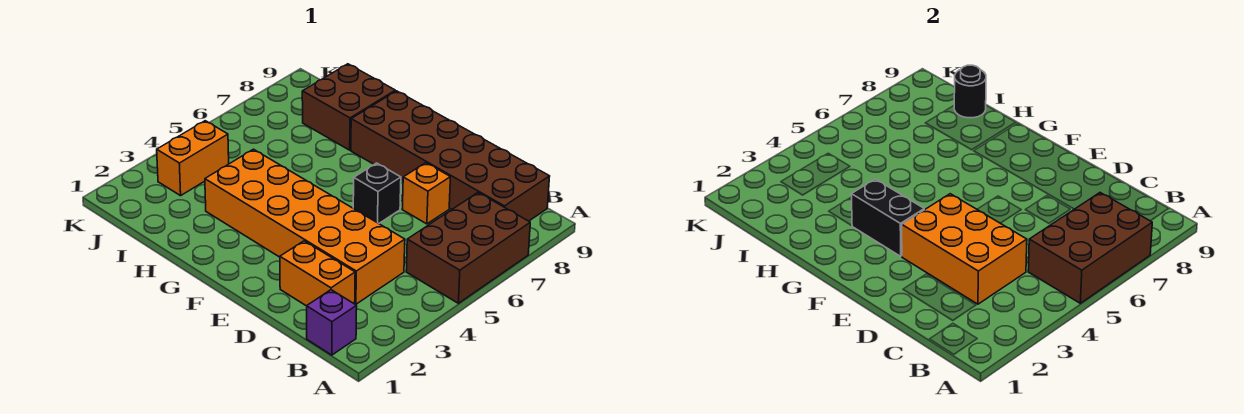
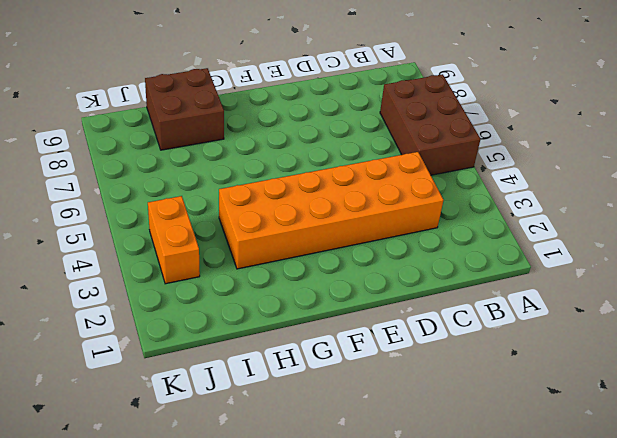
none -> purple 1x1 brick [307,290,357,355]
none -> brown 2x6 brick [351,91,550,221]
none -> orange 1x2 brick [280,241,355,306]

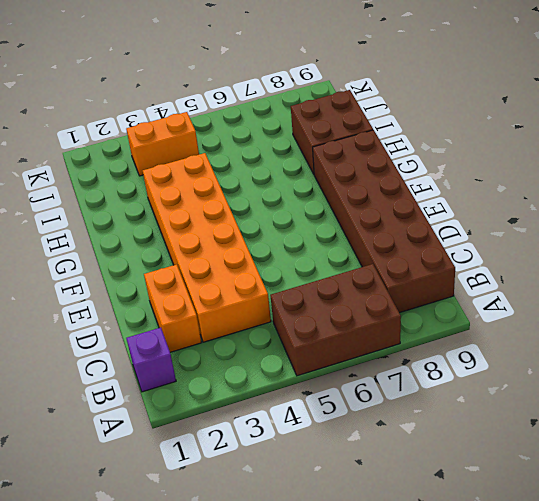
none -> orange 1x1 brick [402,163,450,224]
none -> black 1x1 brick [353,163,401,223]
none -> brown 2x3 brick [1028,193,1152,303]

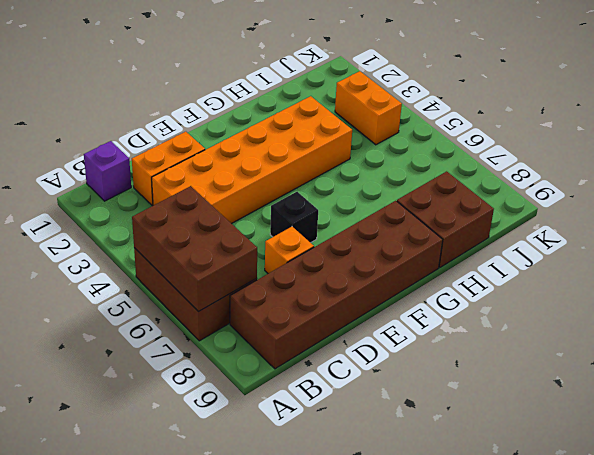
none -> orange 2x3 brick [902,194,1027,304]
none -> black 1x2 brick [851,179,924,256]
none -> black 1x1 round brick [954,65,986,118]

